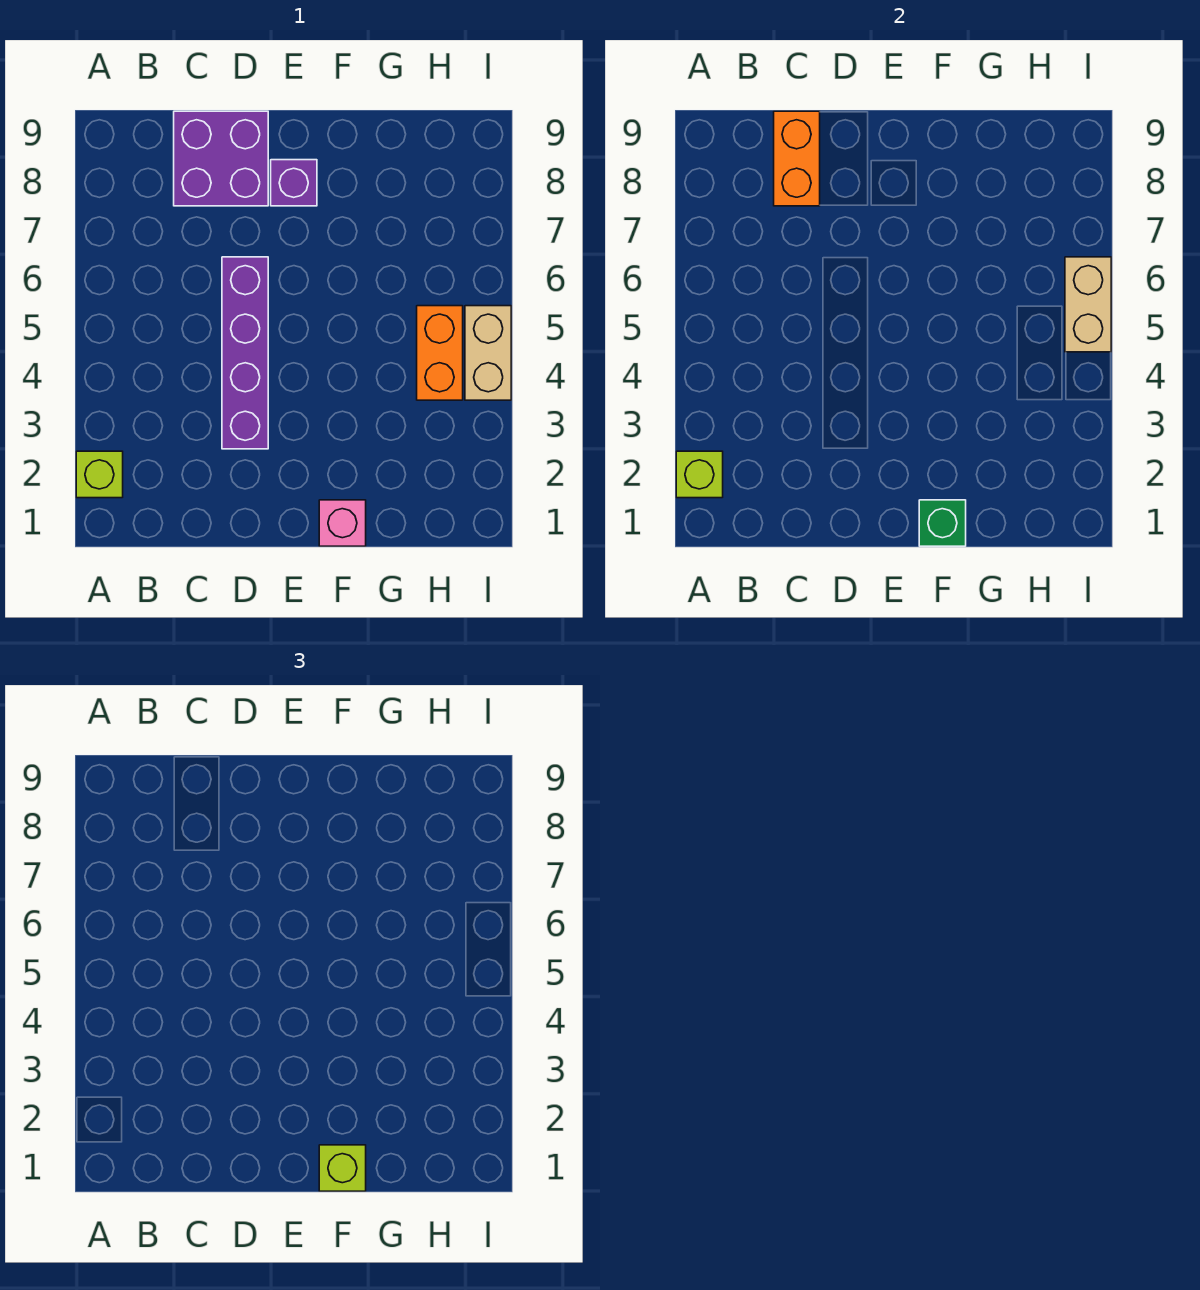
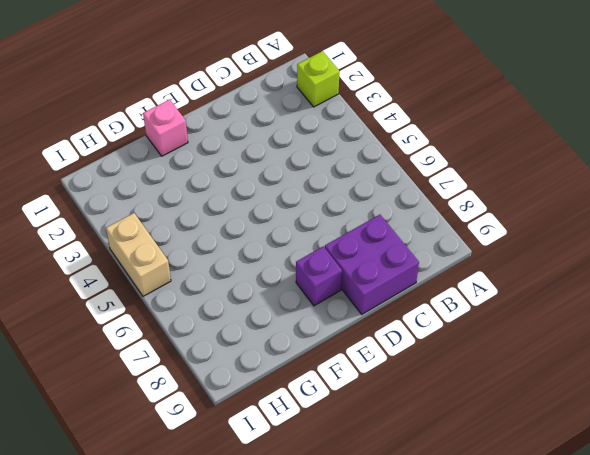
none -> purple 1x4 brick [222,257,268,449]
none -> orange 1x2 brick [417,306,463,400]
none -> lime 1x1 brick [676,451,723,498]

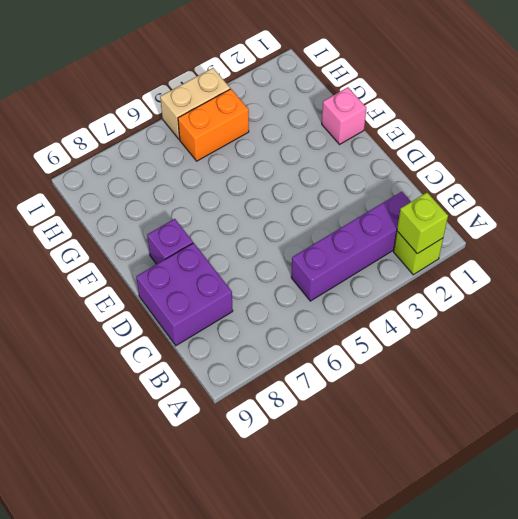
purple 1x4 brick [291,192,411,301] -> purple 1x4 brick moved to [222,257,268,449]
none -> orange 1x2 brick [774,111,820,206]
none -> green 1x1 brick [919,500,966,546]
none -> tan 1x2 brick [1065,257,1111,352]

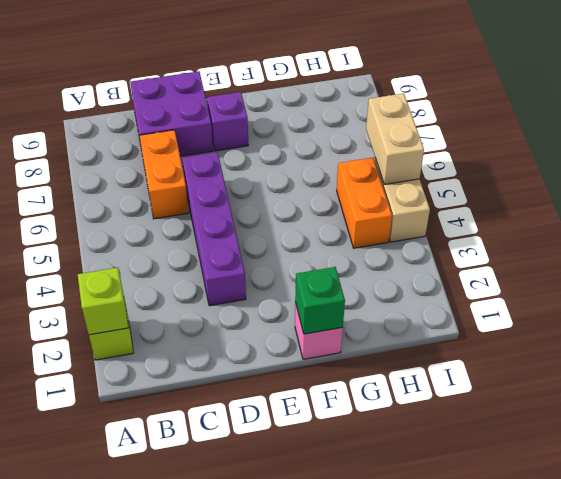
orange 1x2 brick [140,130,189,219] -> orange 1x2 brick moved to [774,111,820,206]
none -> lime 1x1 brick [319,1145,366,1191]

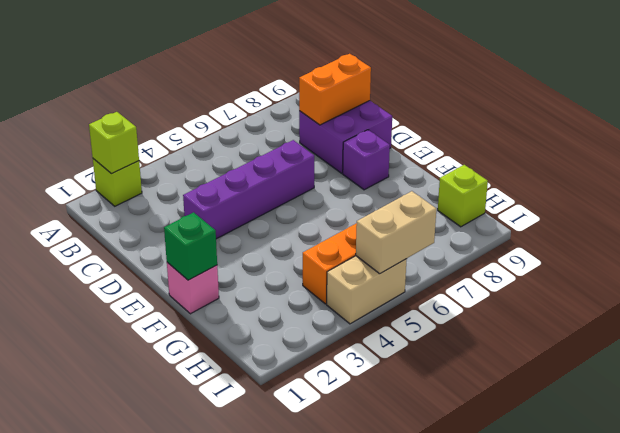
lime 1x1 brick [438,165,488,227] -> lime 1x1 brick moved to [319,1145,366,1191]

